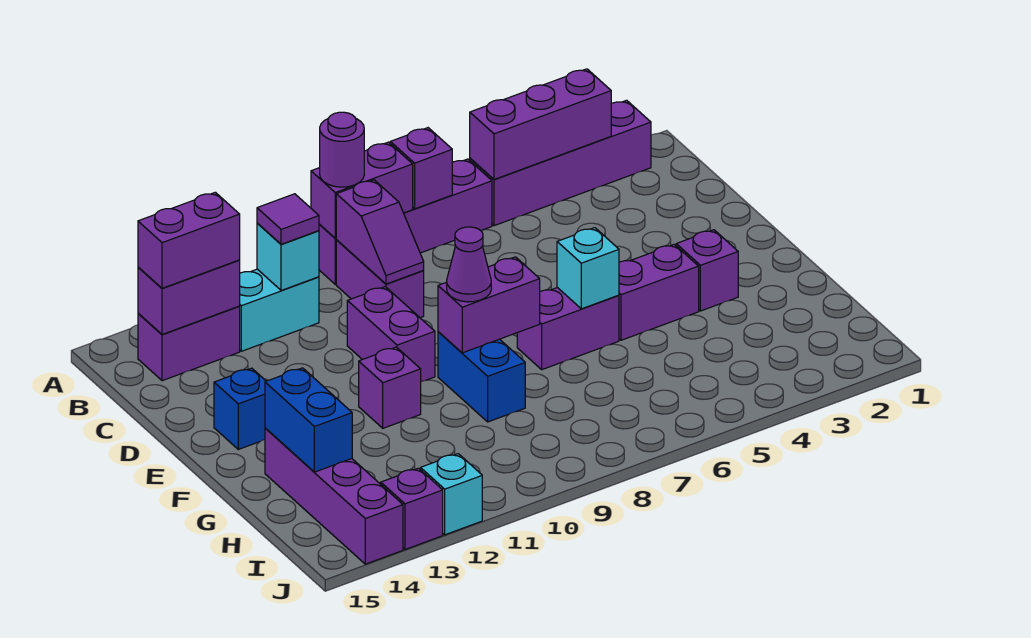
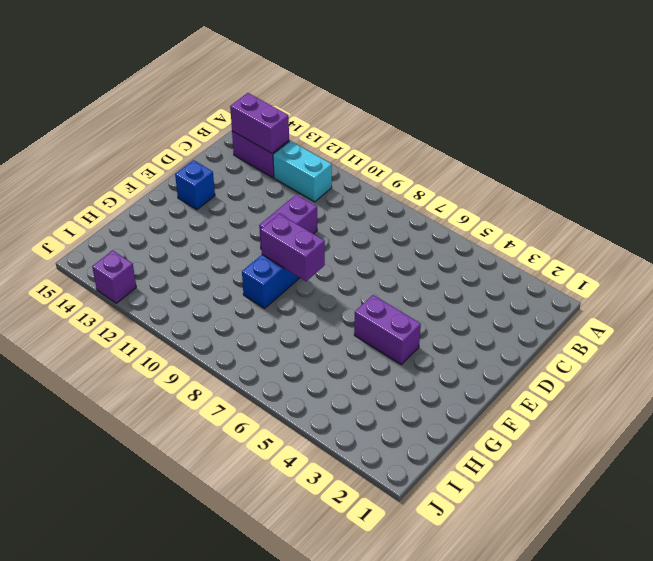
none -> purple 1x4 brick [470,100,651,226]
none -> purple 1x4 brick [319,159,492,284]
none -> purple 1x2 brick [336,240,424,318]

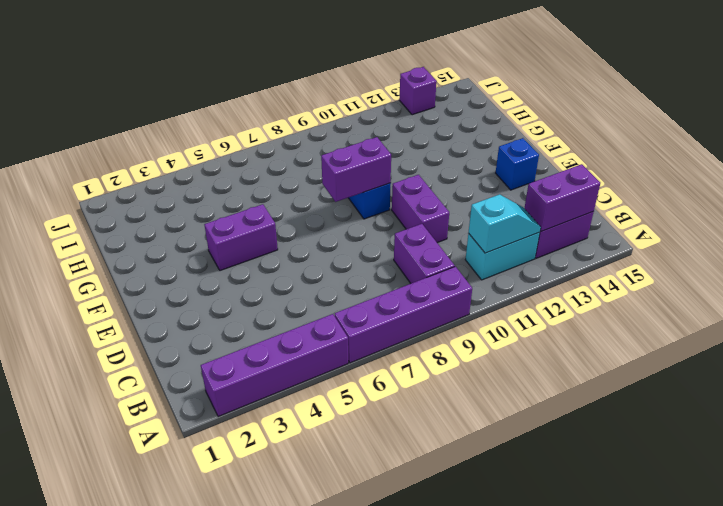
cyan 1x2 slope [468,194,541,253] -> cyan 1x1 brick [257,223,319,291]
none -> purple 1x1 brick [676,230,738,311]
none -> purple 1x2 brick [517,288,619,370]
none -> purple 1x1 brick [359,347,421,428]

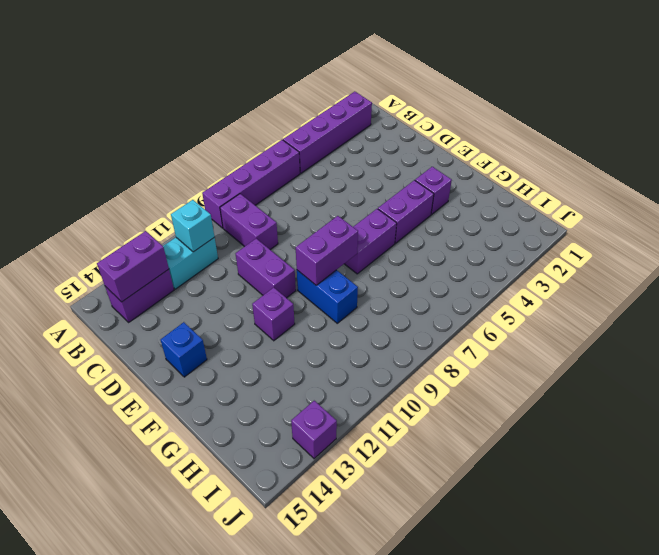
none -> purple 1x4 brick [265,428,403,564]
none -> cyan 1x1 brick [421,454,482,535]
none -> purple 1x3 brick [470,69,611,179]

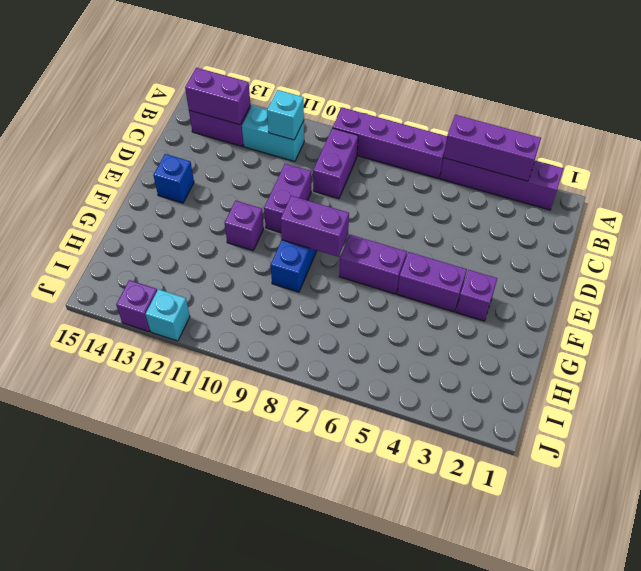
none -> purple 1x4 brick [265,428,403,564]
none -> purple 1x1 brick [390,128,452,209]
none -> purple 1x2 brick [311,142,413,238]

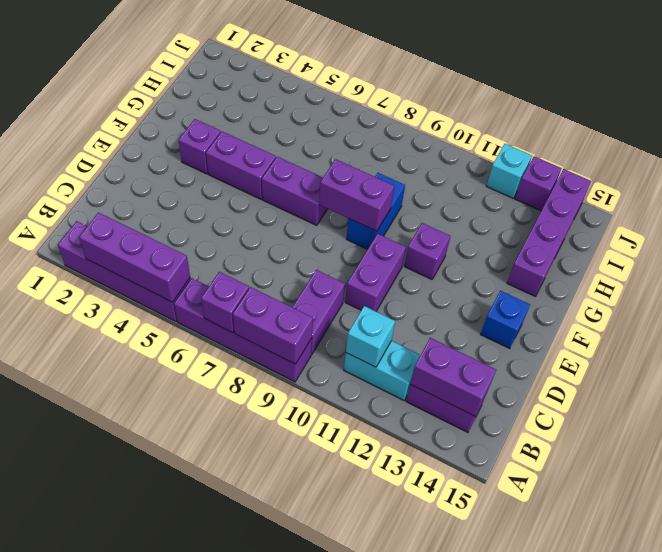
none -> purple 1x2 slope [336,180,424,284]
none -> cyan 1x1 brick [557,228,619,309]
none -> blue 1x2 brick [265,368,352,472]

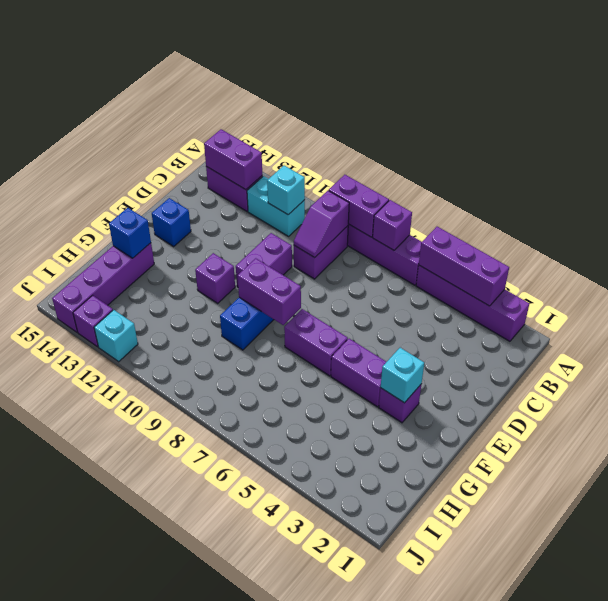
cyan 1x1 brick [381,348,424,403] -> cyan 1x1 brick moved to [557,228,619,309]
blue 1x1 brick [109,208,151,258] -> blue 1x2 brick [265,368,352,472]
none -> purple 1x1 round brick [320,112,364,187]
none -> purple 1x1 tile [257,194,319,244]
none -> purple 1x2 brick [138,192,240,288]

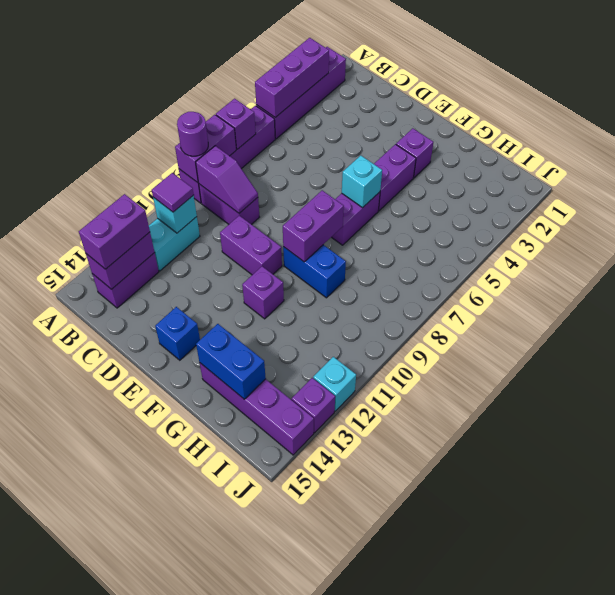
none -> purple 1x1 cone [447,227,491,302]

